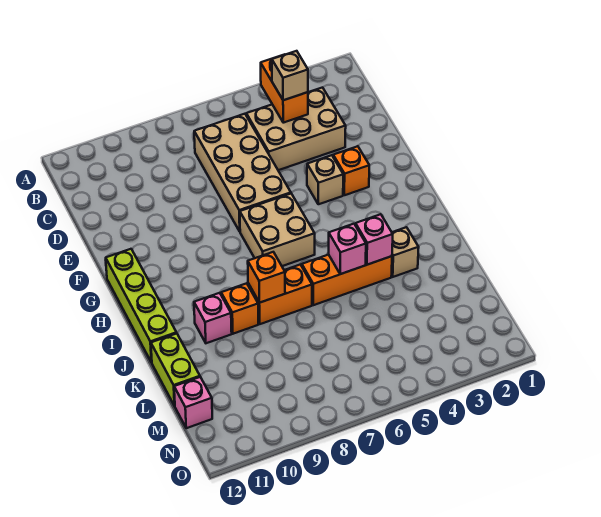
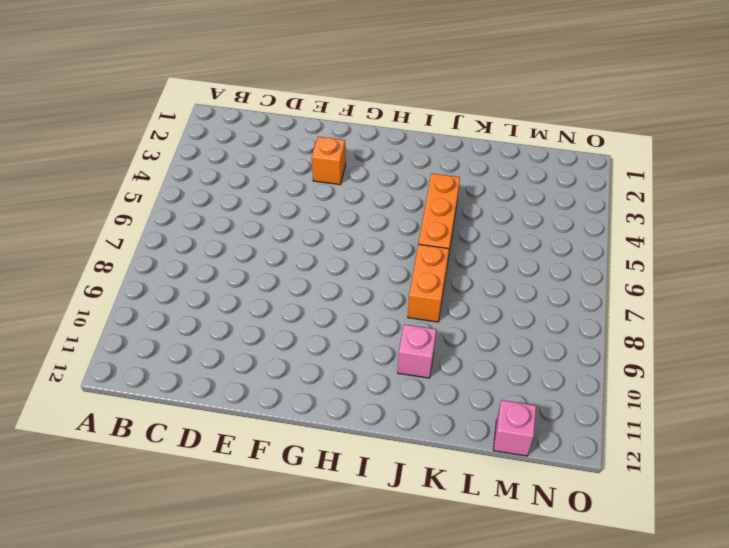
none -> tan 2x3 brick [246,88,346,170]
none -> tan 2x4 brick [194,114,291,231]
none -> tan 1x1 brick [307,155,343,204]

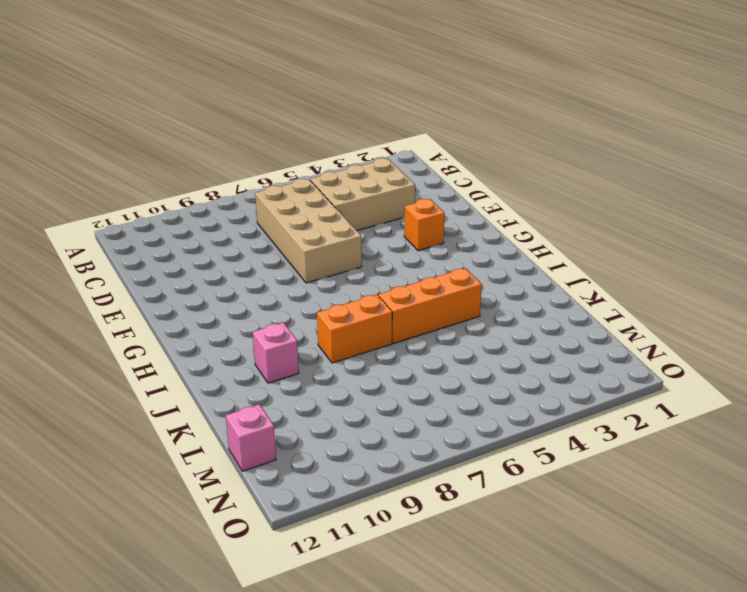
none -> tan 1x1 brick [307,155,343,204]
none -> tan 2x2 brick [240,193,315,266]
none -> lime 1x4 brick [106,249,177,363]

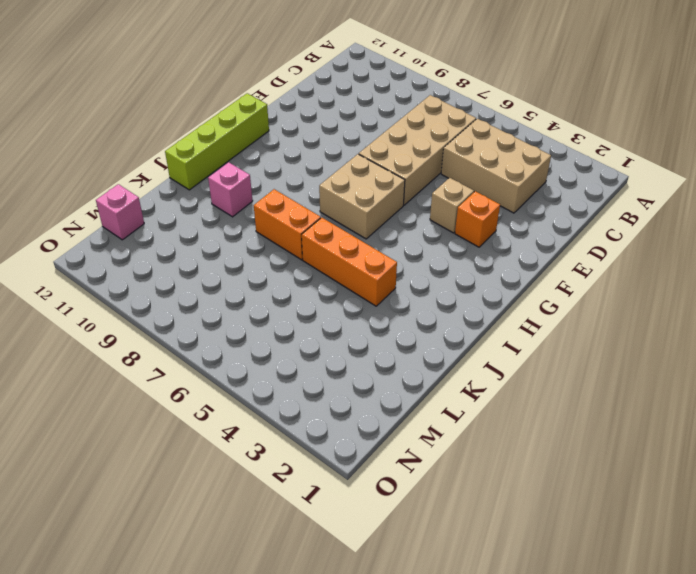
none -> tan 1x1 brick [392,227,419,277]
none -> orange 1x1 brick [221,283,258,334]
none -> lime 1x2 brick [151,334,200,406]

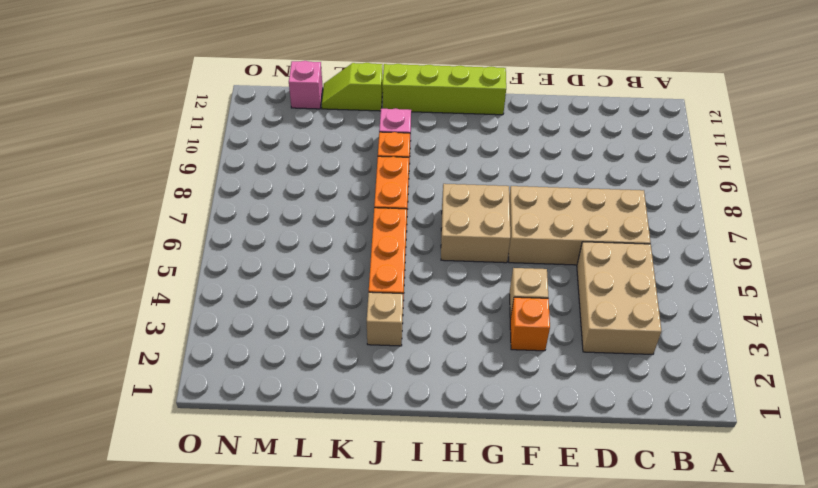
lime 1x2 slope [322,63,383,111] -> lime 1x2 brick [151,334,200,406]
none -> orange 1x2 brick [261,54,308,123]
none -> pink 1x1 brick [356,214,393,265]
none -> pink 1x1 brick [329,224,366,274]

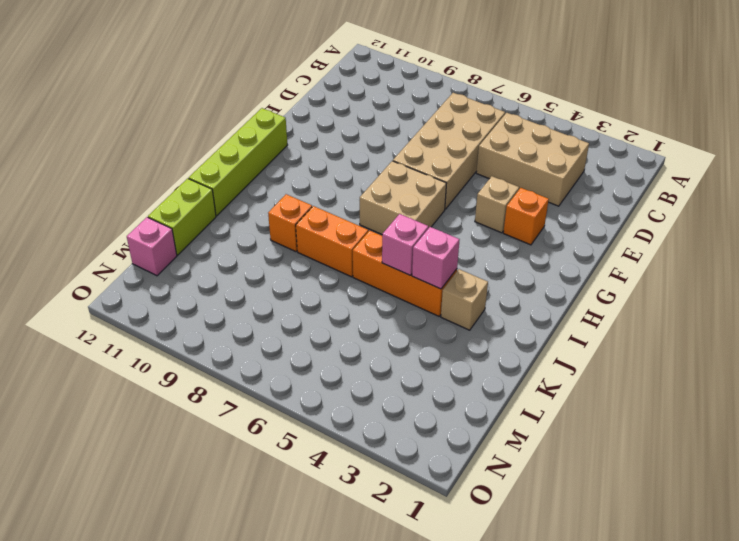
none -> pink 1x1 brick [194,293,232,343]
none -> orange 1x2 brick [261,54,308,123]
none -> orange 1x1 brick [248,252,285,303]

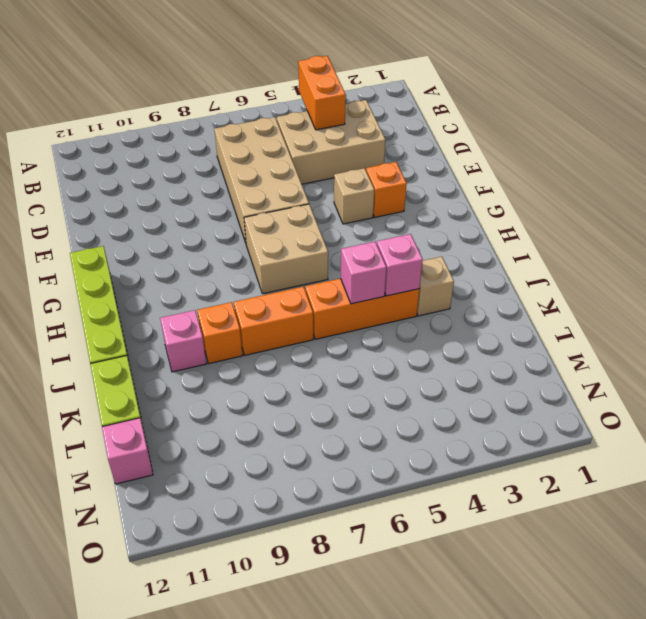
none -> orange 1x1 brick [248,252,285,303]
none -> tan 1x1 brick [272,51,308,100]

